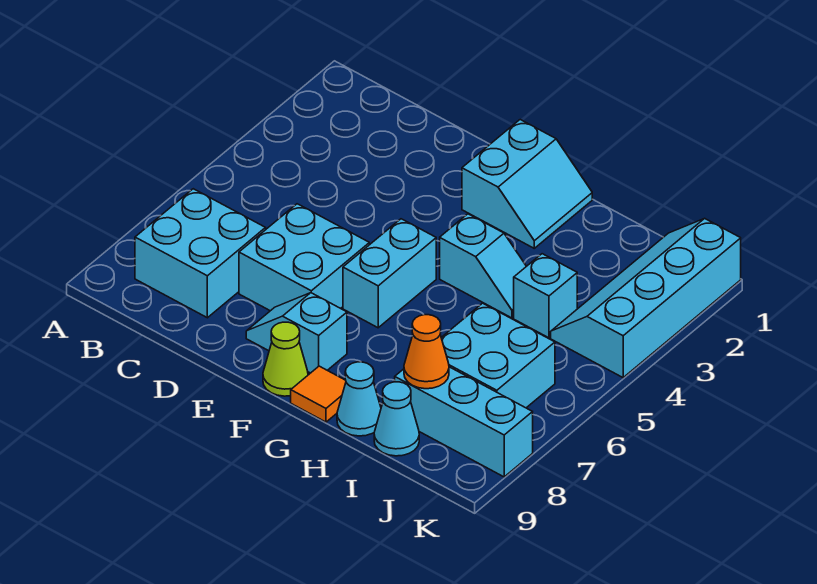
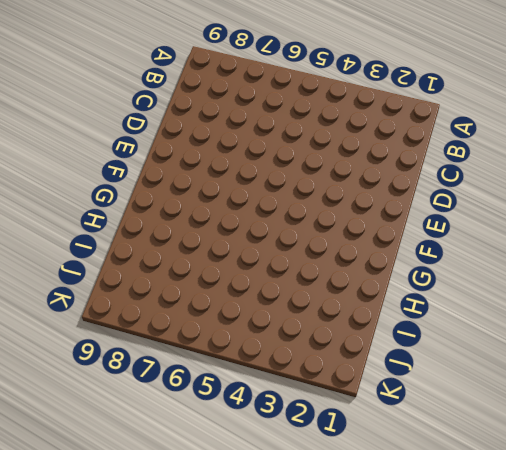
none -> cyan 2x2 brick [135,189,266,318]
none -> cyan 2x2 brick [239,204,369,311]
none -> cyan 1x2 slope [246,293,347,373]

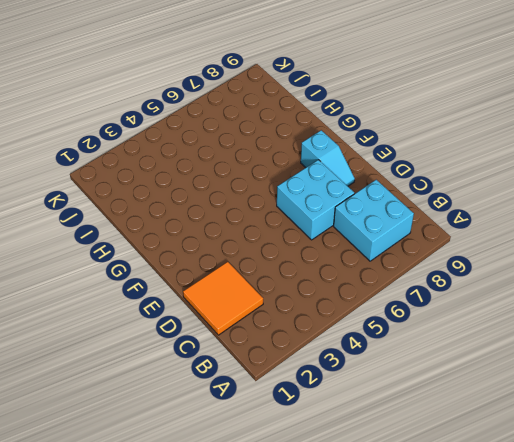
orange 2x2 tile [183,262,263,335] -> none
none -> cyan 2x2 slope [462,120,592,248]
none -> cyan 1x2 brick [343,219,436,328]
none -> lime 1x1 cone [263,322,308,396]

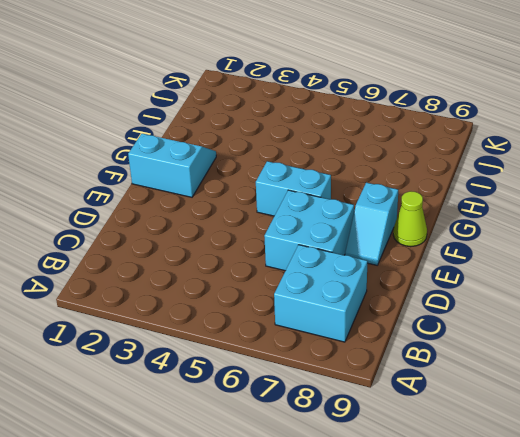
none -> cyan 1x2 slope [440,214,526,318]
none -> orange 1x1 tile [291,366,346,422]
none -> cyan 1x1 cone [337,362,381,436]

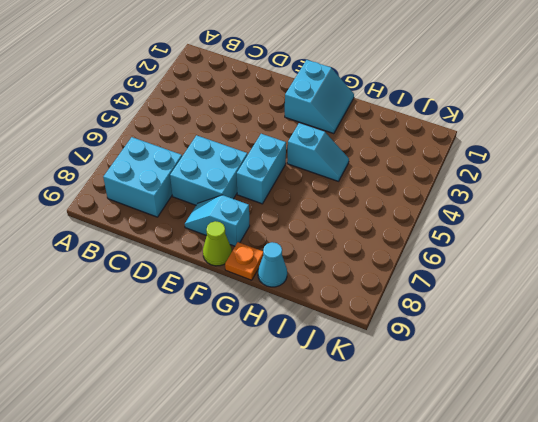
orange 1x1 plate [225,242,263,280] -> orange 1x1 tile [291,366,346,422]
none -> cyan 1x1 brick [514,254,577,338]
none -> cyan 2x2 brick [441,303,555,408]
none -> cyan 1x3 brick [395,367,533,477]

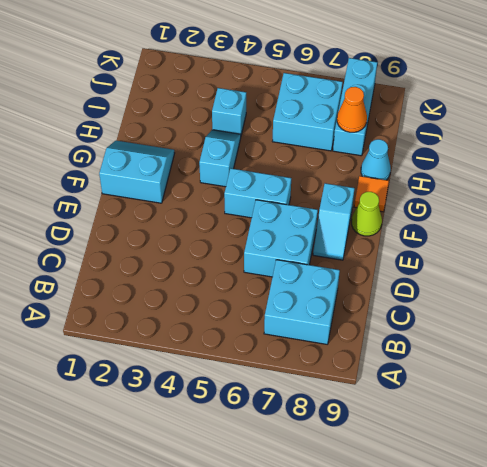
none -> cyan 1x1 cone [374,382,419,456]
none -> cyan 2x4 slope [551,218,741,378]

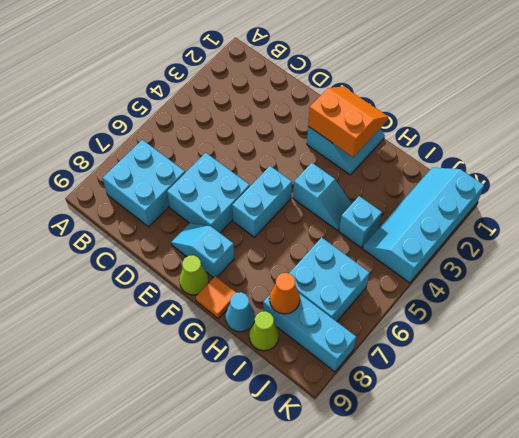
orange 2x2 slope [308,86,388,157] -> none
lime 1x1 cone [249,311,279,351] -> cyan 1x1 cone [374,382,419,456]

